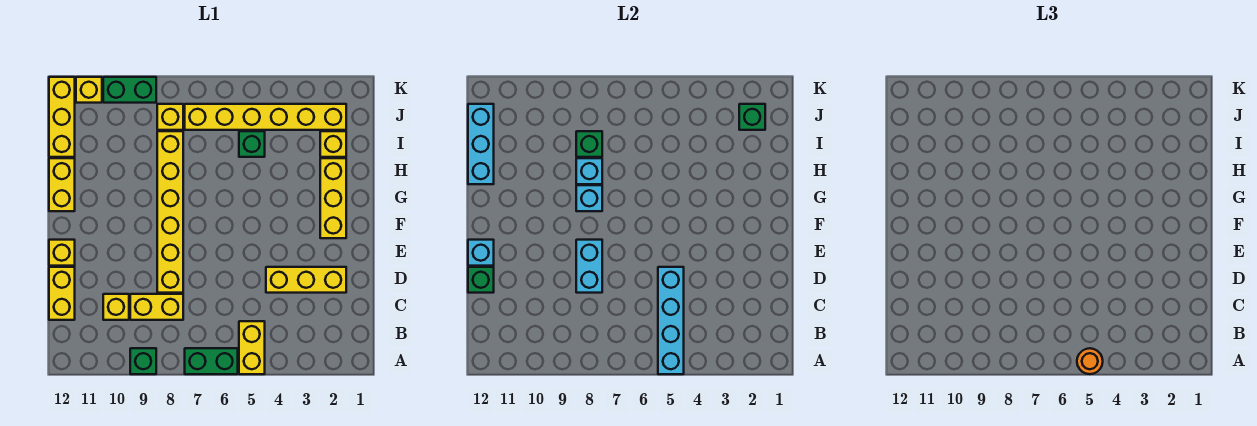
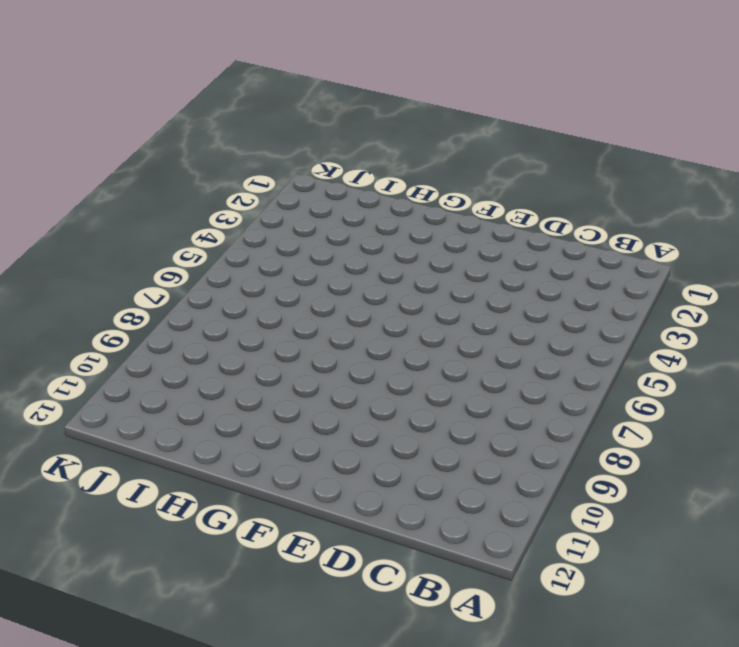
none -> yellow 1x2 brick [239,321,265,374]
none -> green 1x2 brick [185,348,238,374]
none -> green 1x1 brick [130,348,156,374]

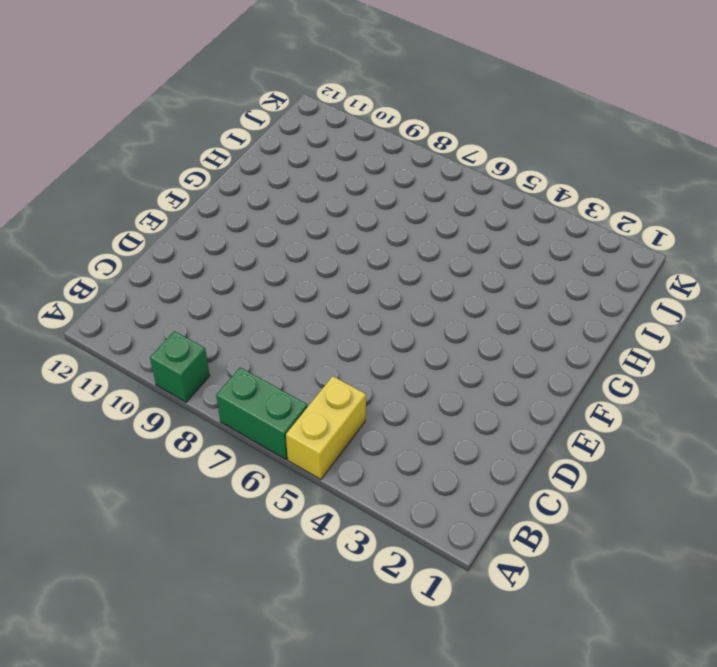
none -> yellow 1x2 brick [130,294,183,320]
none -> yellow 1x1 brick [103,294,129,320]
none -> yellow 1x2 brick [49,267,75,320]

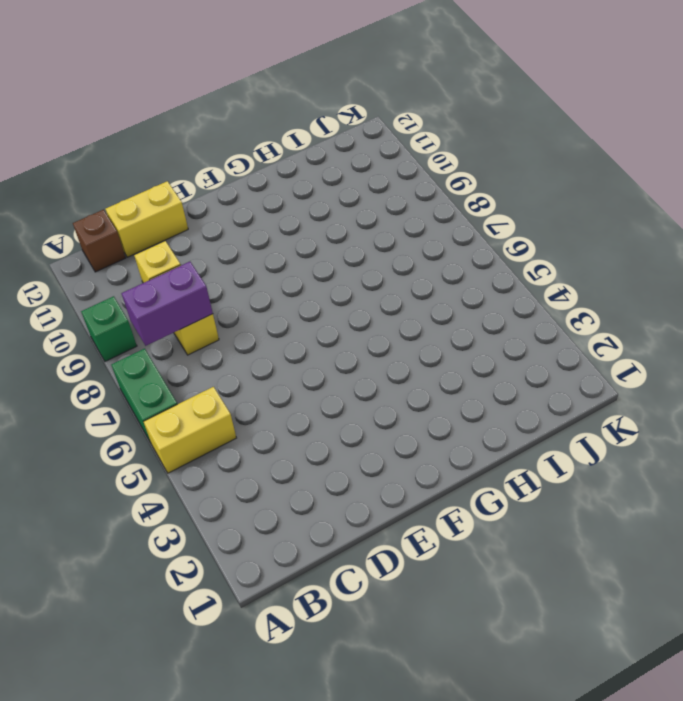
purple 1x2 brick [121,262,213,346] -> none
brown 1x1 brick [73,210,126,272] -> none
none -> yellow 1x3 brick [266,267,346,293]
none -> yellow 1x6 brick [157,131,183,293]
none -> yellow 1x1 brick [49,240,75,266]

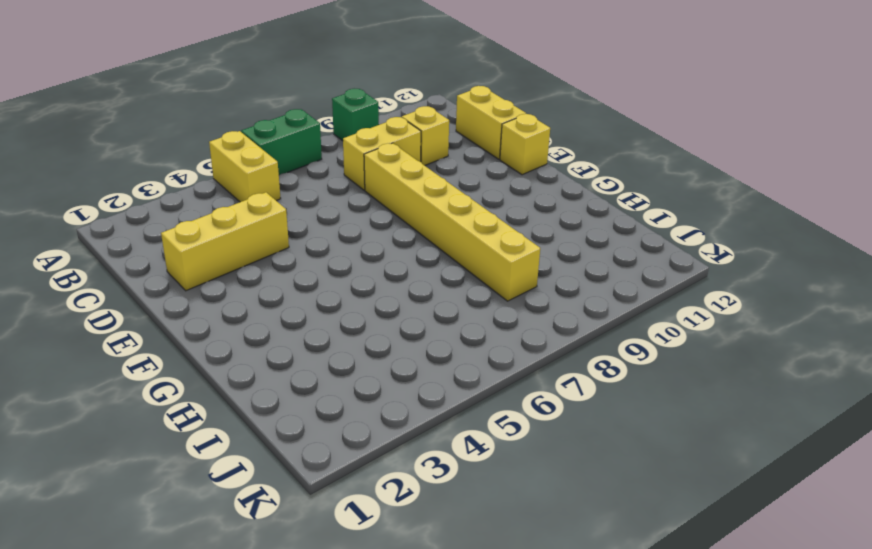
none -> yellow 1x3 brick [320,158,346,238]
none -> yellow 1x2 brick [49,158,75,211]
none -> yellow 1x1 brick [320,131,346,157]

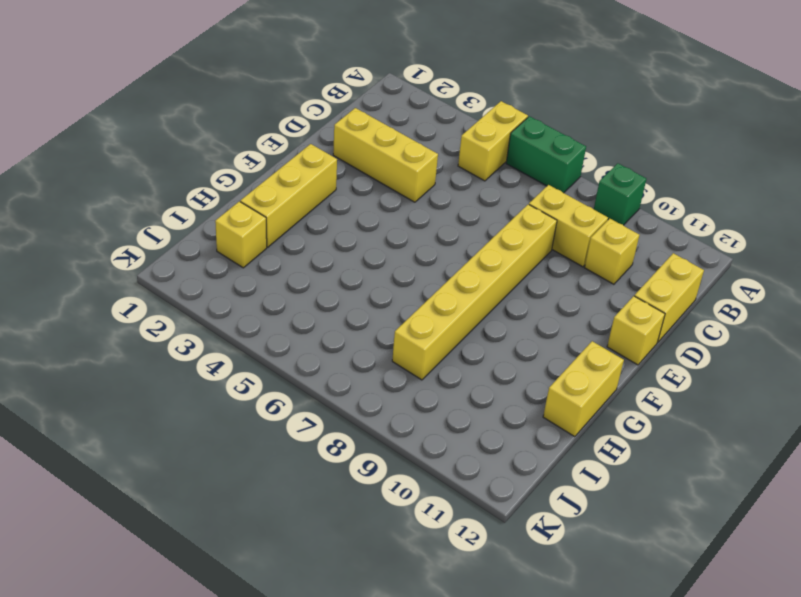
none -> green 1x1 brick [239,131,265,157]
none -> yellow 1x3 brick [49,77,75,157]
none -> yellow 1x6 brick [185,104,346,130]

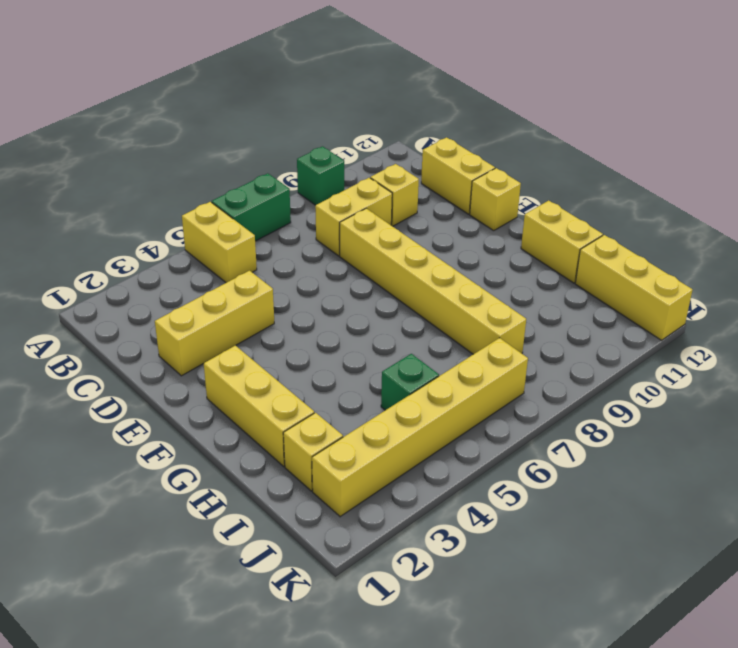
none -> yellow 1x1 brick [157,104,183,130]
none -> green 1x2 brick [103,77,156,103]
none -> yellow 1x1 brick [76,77,102,103]

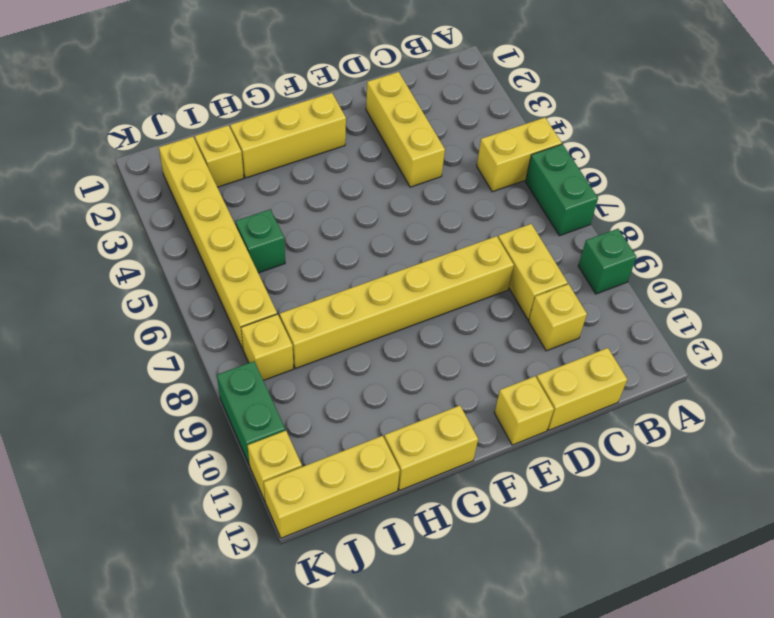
none -> cyan 1x4 brick [658,267,684,374]
none -> cyan 1x2 brick [576,240,602,293]
none -> green 1x1 brick [468,267,494,293]

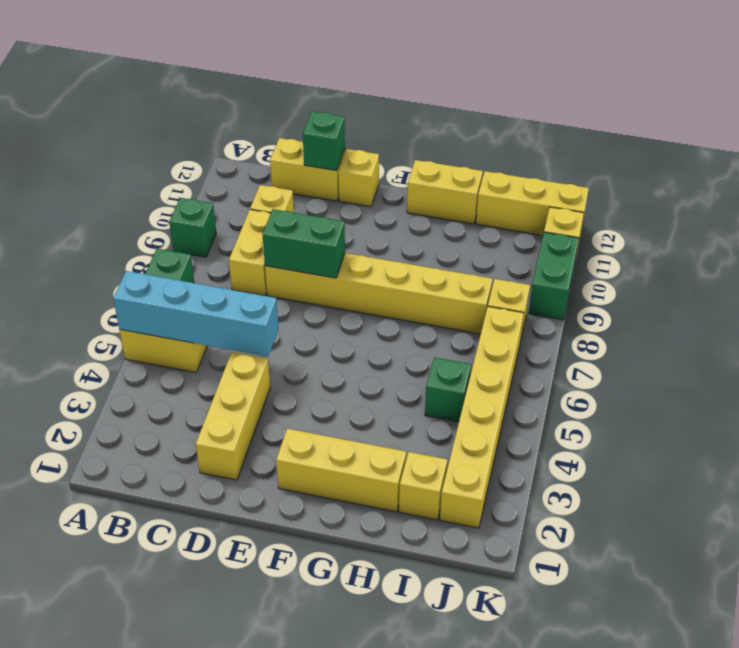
green 1x2 brick [263,209,345,278] -> cyan 1x2 brick [576,240,602,293]
none -> cyan 1x1 brick [468,240,494,266]
none -> cyan 1x1 brick [576,185,602,211]
none -> cyan 1x1 brick [576,158,602,184]

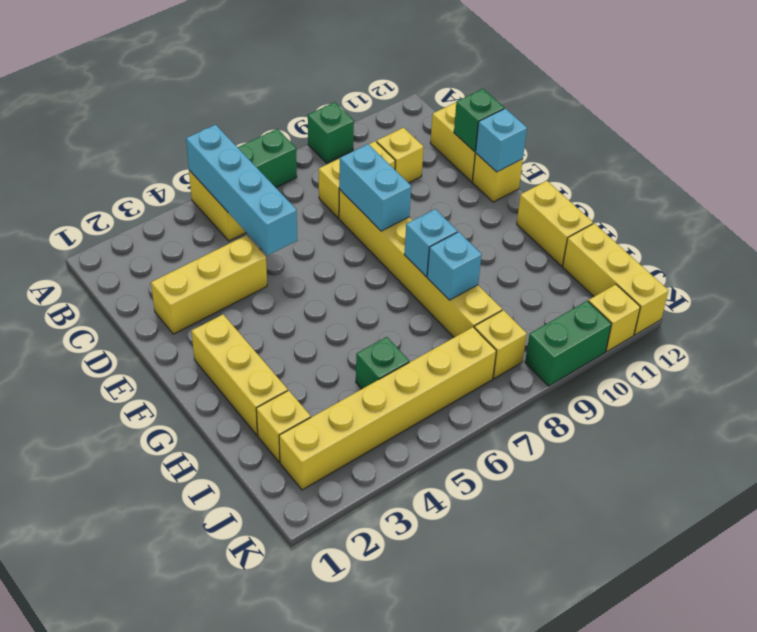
none -> cyan 1x3 brick [468,104,494,184]
none -> green 1x1 brick [576,131,602,157]
none -> green 1x1 brick [739,104,765,130]

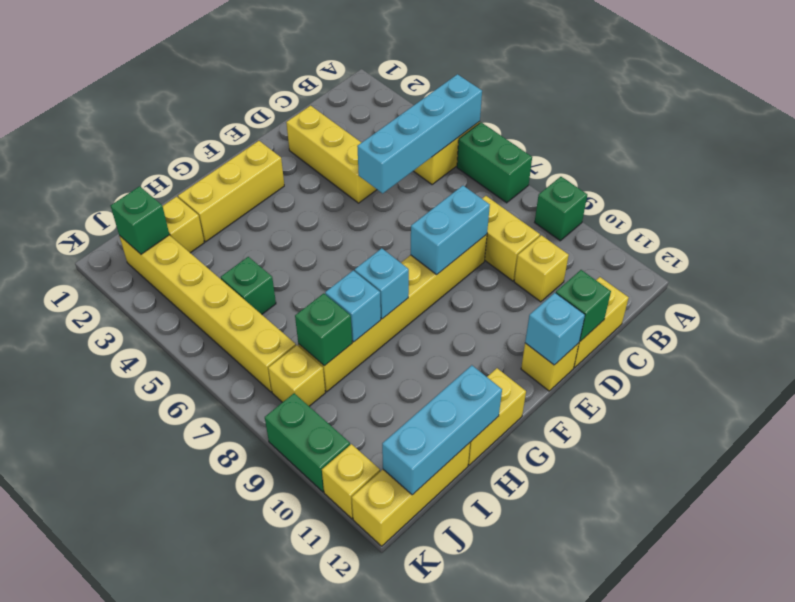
none -> orange 1x1 round brick [1077,348,1103,374]

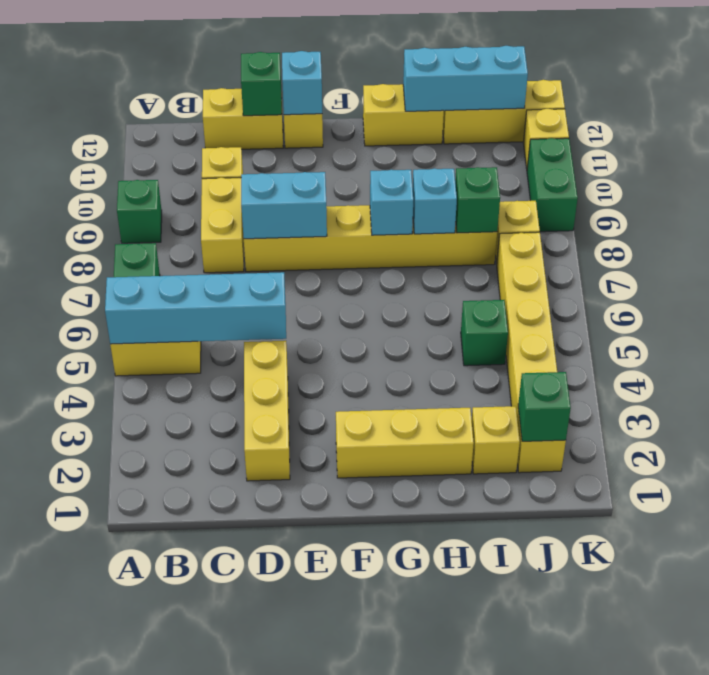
none -> orange 1x1 round brick [1077,348,1103,374]

